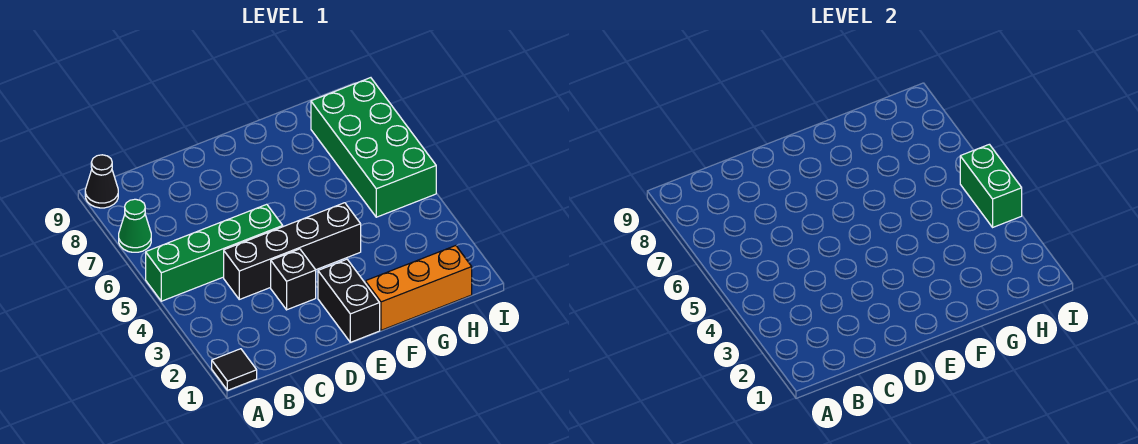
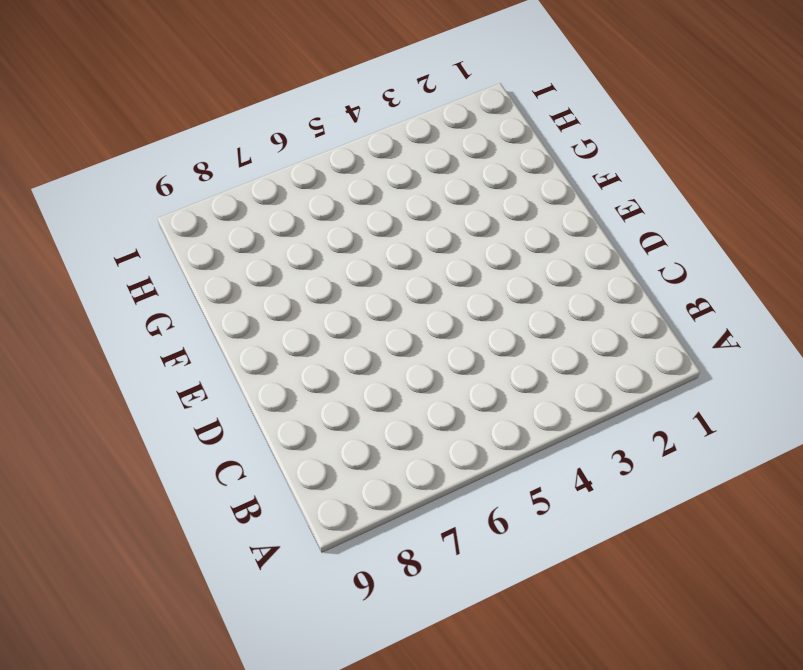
none -> black 1x1 tile [212,349,257,390]
none -> green 1x4 brick [146,204,283,301]

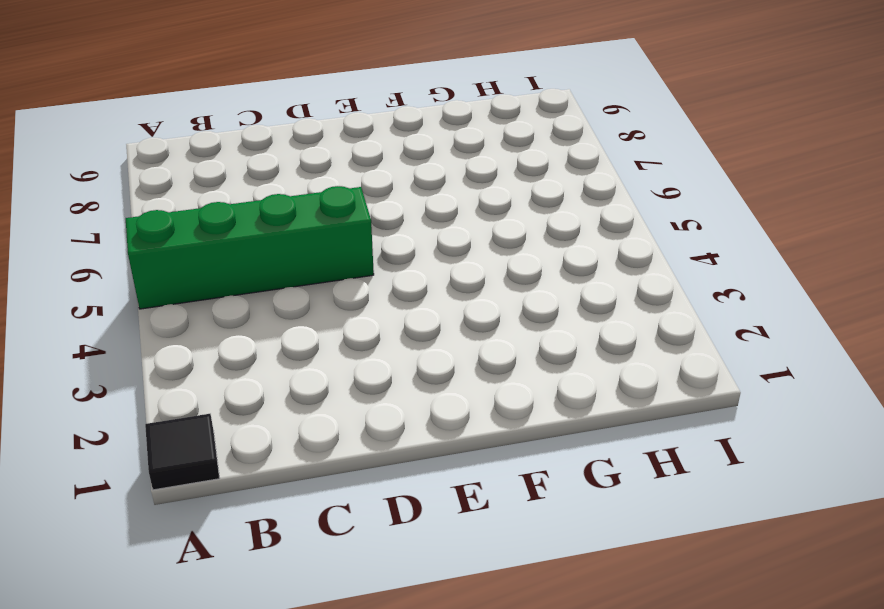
none -> green 1x1 cone [119,199,151,252]
none -> black 1x1 cone [85,155,118,208]

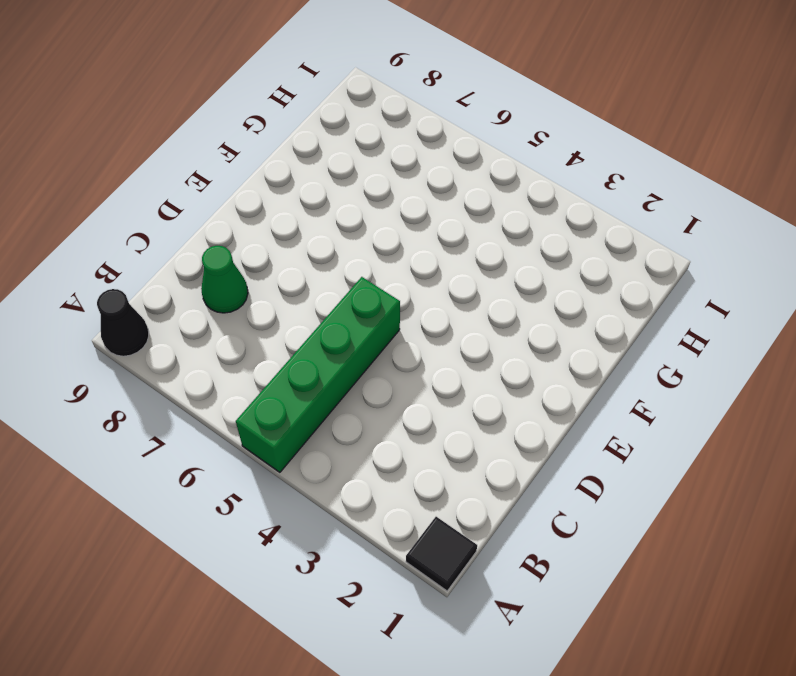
green 1x1 cone [201,246,248,313] -> green 1x1 cone moved to [119,199,151,252]
none -> black 1x4 brick [224,203,361,299]
none -> black 1x1 brick [271,249,316,310]

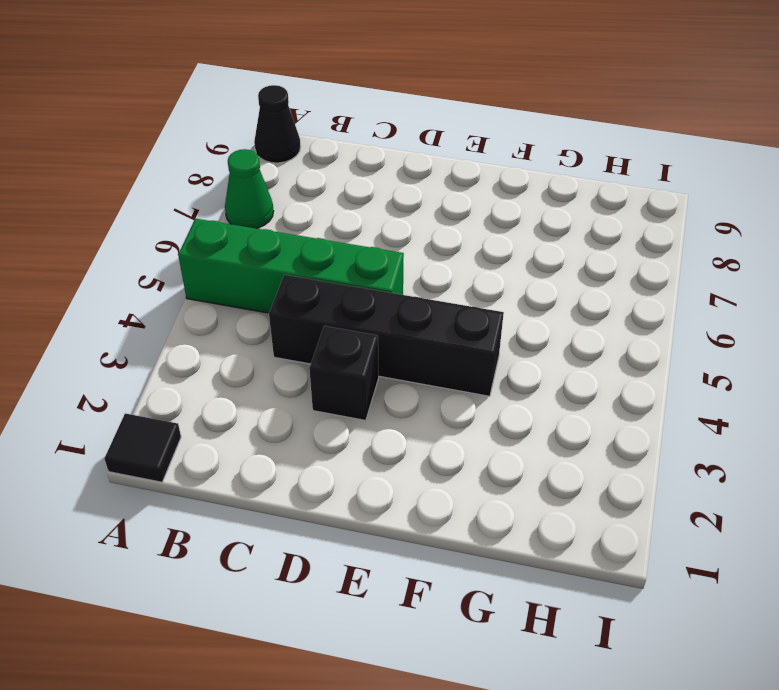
none -> black 1x2 brick [318,259,380,342]
none -> orange 1x3 brick [365,246,472,330]

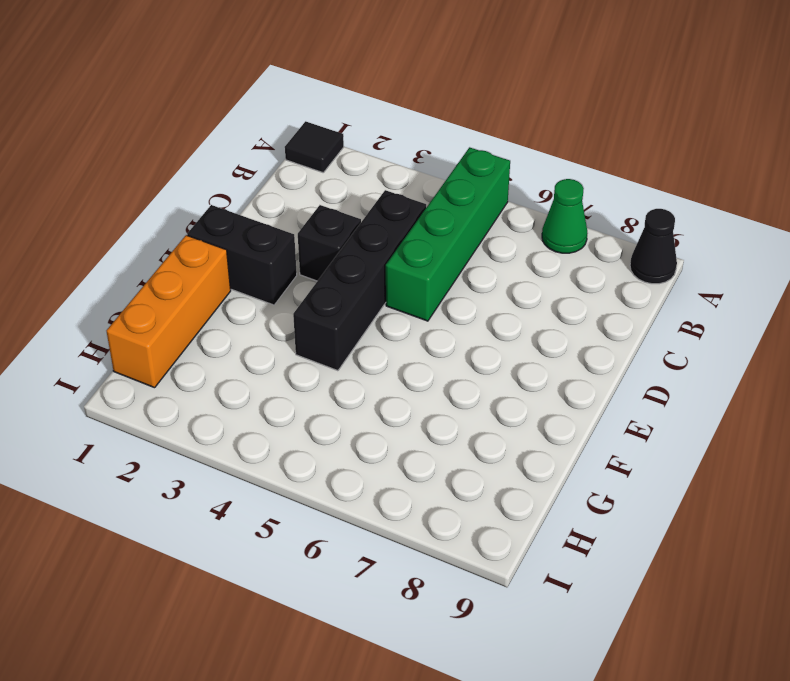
none -> green 2x4 brick [311,78,436,217]
none -> green 1x2 brick [960,144,1022,227]

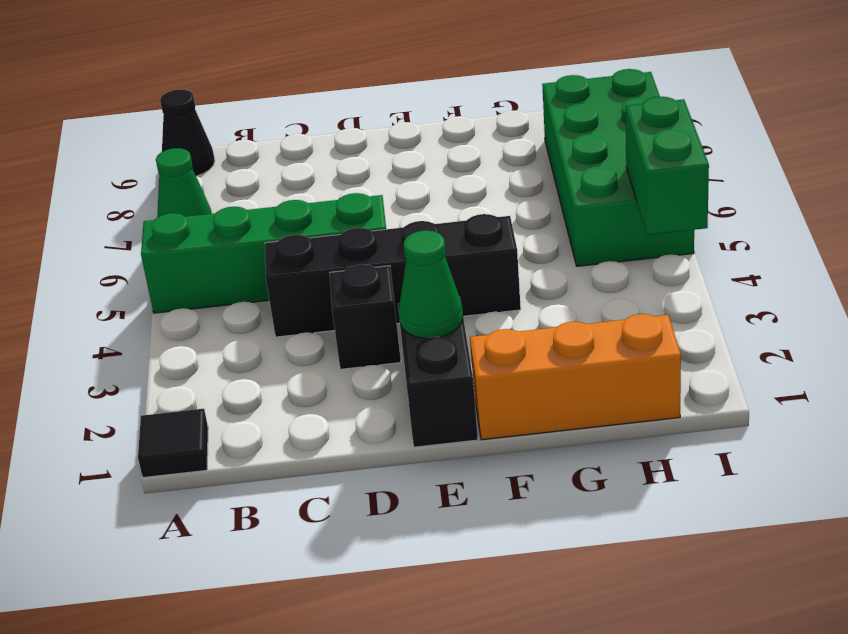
green 1x1 cone [399,230,463,338] -> none

